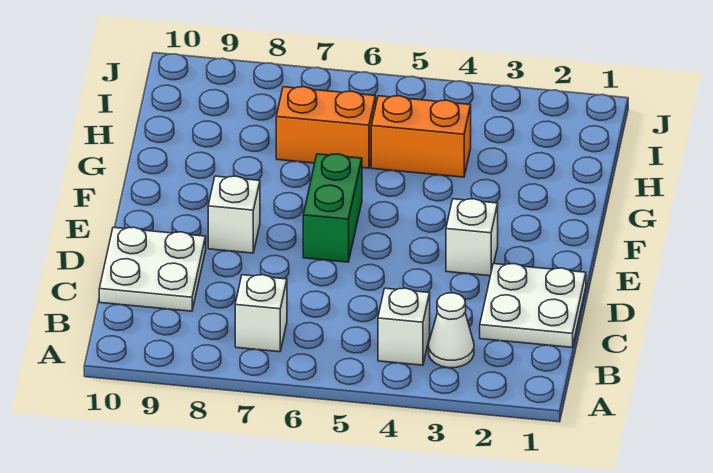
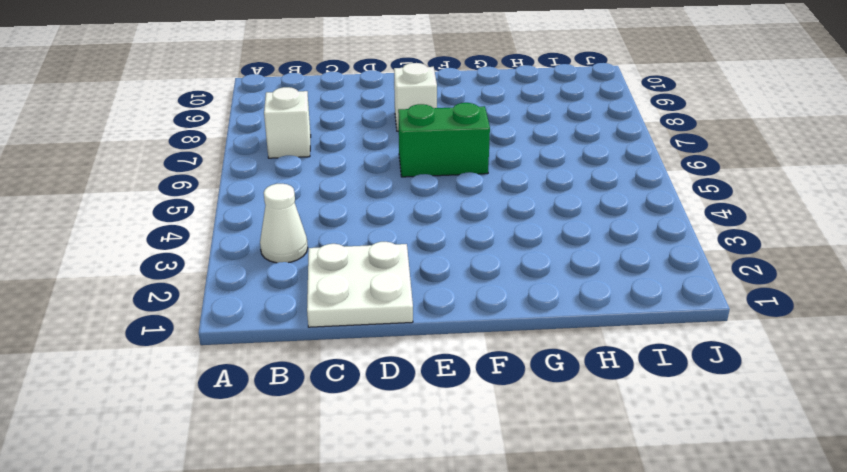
none -> white 1x1 brick [378,288,430,365]
none -> white 2x2 plate [99,227,206,311]

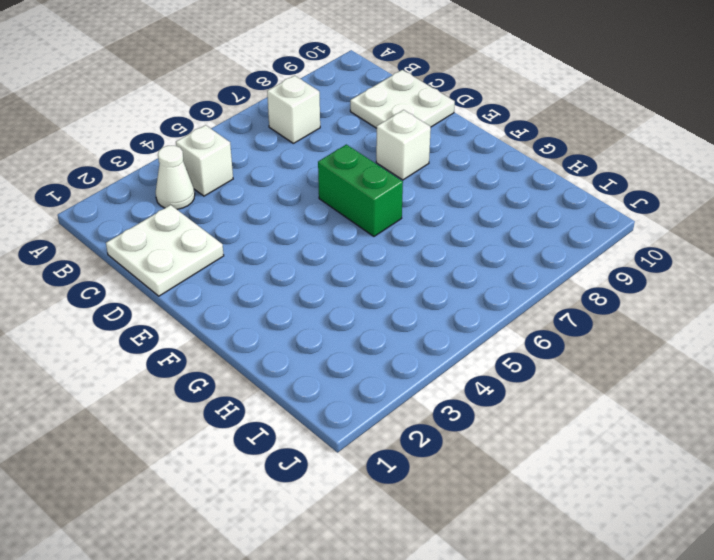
none -> white 1x1 brick [446,199,498,276]
none -> orange 1x2 brick [371,96,471,177]

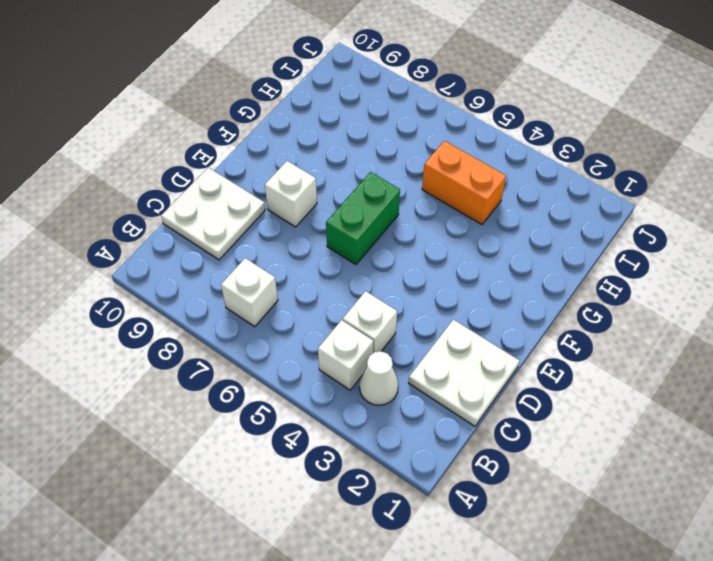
white 1x1 brick [343,291,397,353] -> white 1x1 brick moved to [446,199,498,276]
none -> orange 1x2 brick [276,87,376,168]

